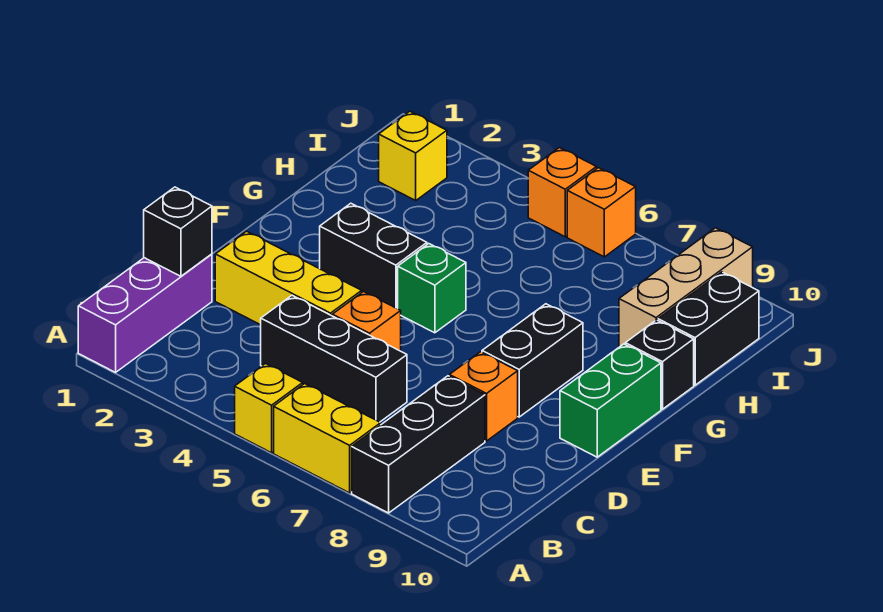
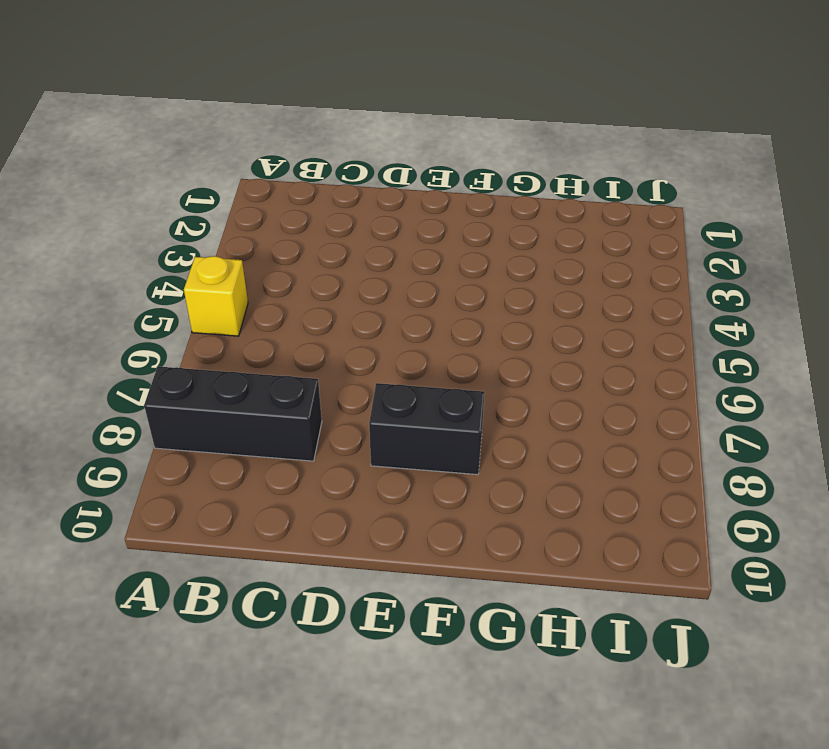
none -> purple 1x3 brick [78,254,212,372]
none -> yellow 1x2 brick [274,384,381,493]
none -> black 1x3 brick [261,296,407,422]

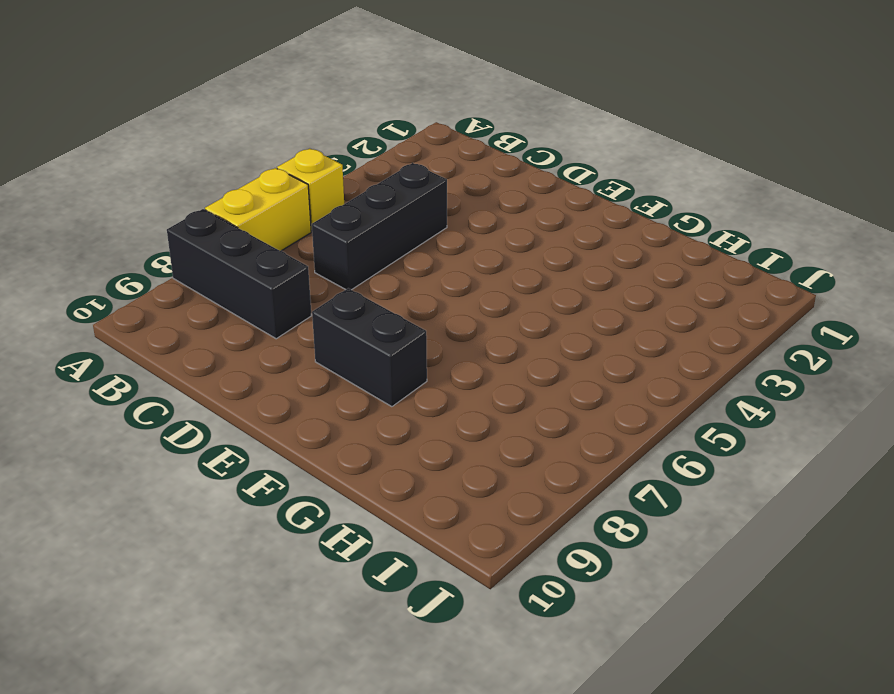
none -> purple 1x3 brick [78,254,212,372]
none -> yellow 1x3 brick [215,231,362,325]
none -> orange 1x1 brick [332,292,401,351]

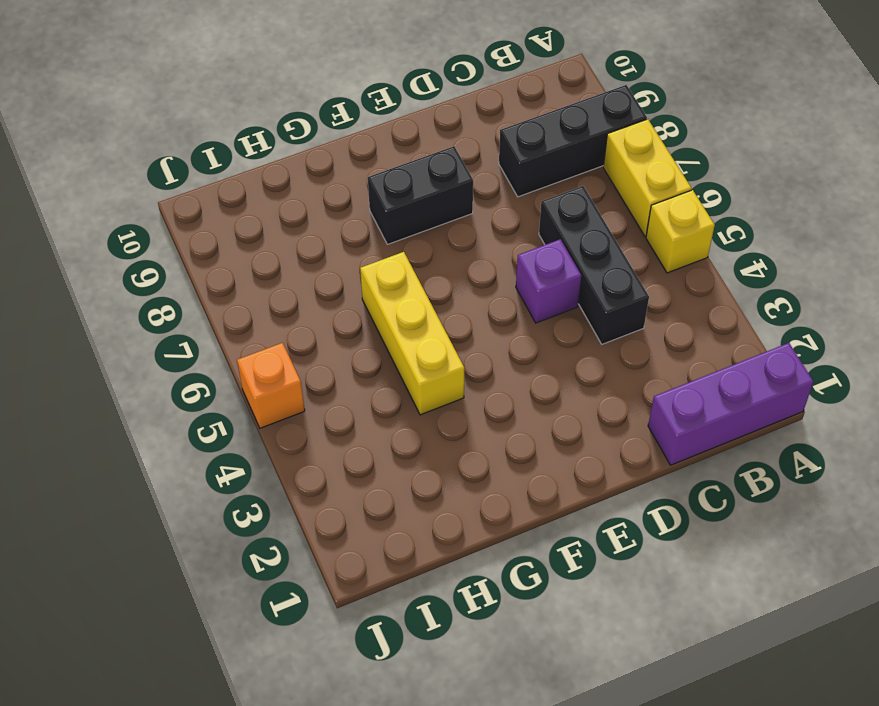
purple 1x1 brick [516,239,581,323] -> orange 1x1 brick [332,292,401,351]
yellow 1x3 brick [360,252,464,415] -> yellow 1x3 brick moved to [215,231,362,325]
none -> orange 1x1 brick [449,352,518,441]
none -> green 1x2 brick [560,344,661,457]
none -> black 1x2 brick [320,203,427,309]

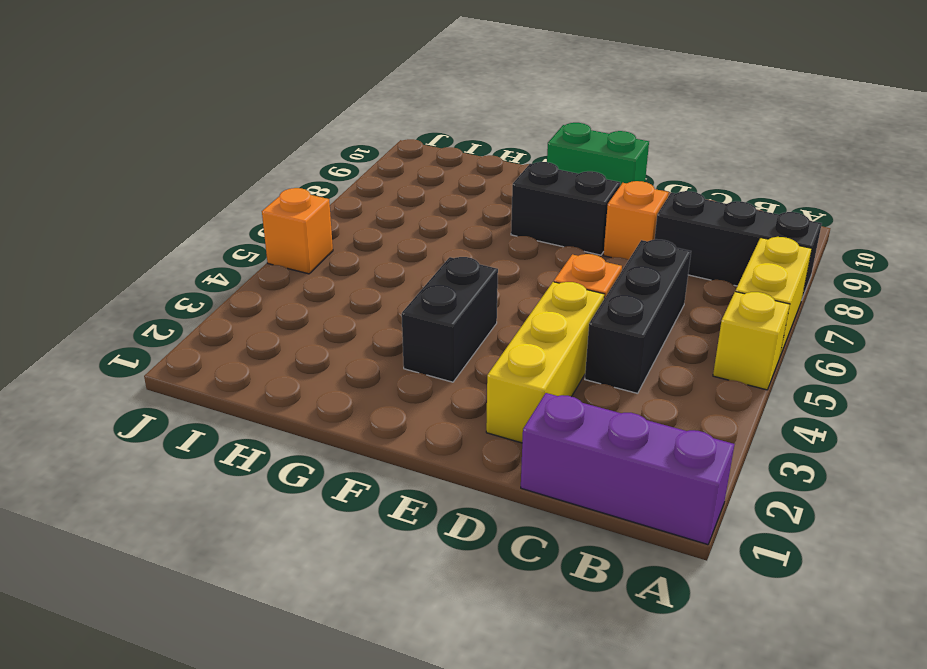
none -> green 1x1 brick [398,244,466,333]
none -> black 1x1 brick [625,320,694,409]
none -> tan 1x3 brick [619,228,753,346]

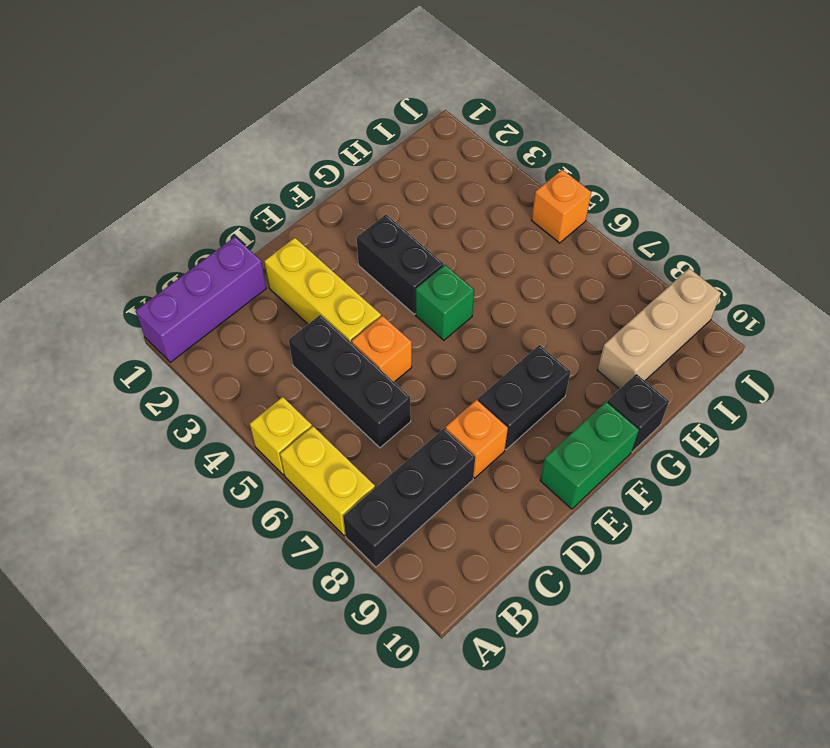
none -> black 1x2 brick [658,272,759,385]
none -> yellow 1x1 brick [379,111,447,200]
none -> orange 1x1 brick [567,168,636,257]

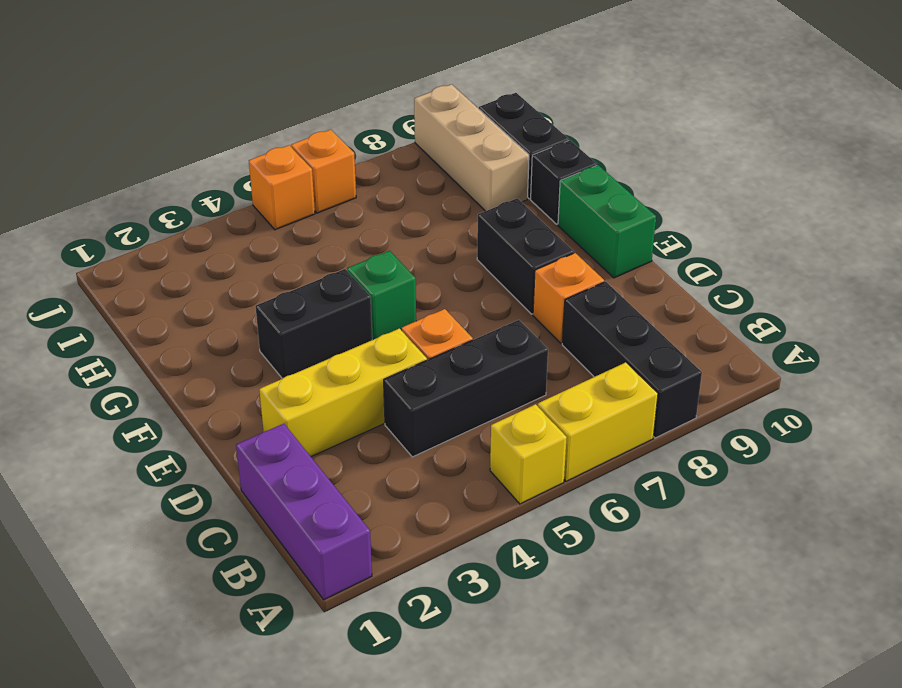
none -> yellow 1x1 brick [379,111,447,200]
none -> black 1x1 brick [144,187,212,276]

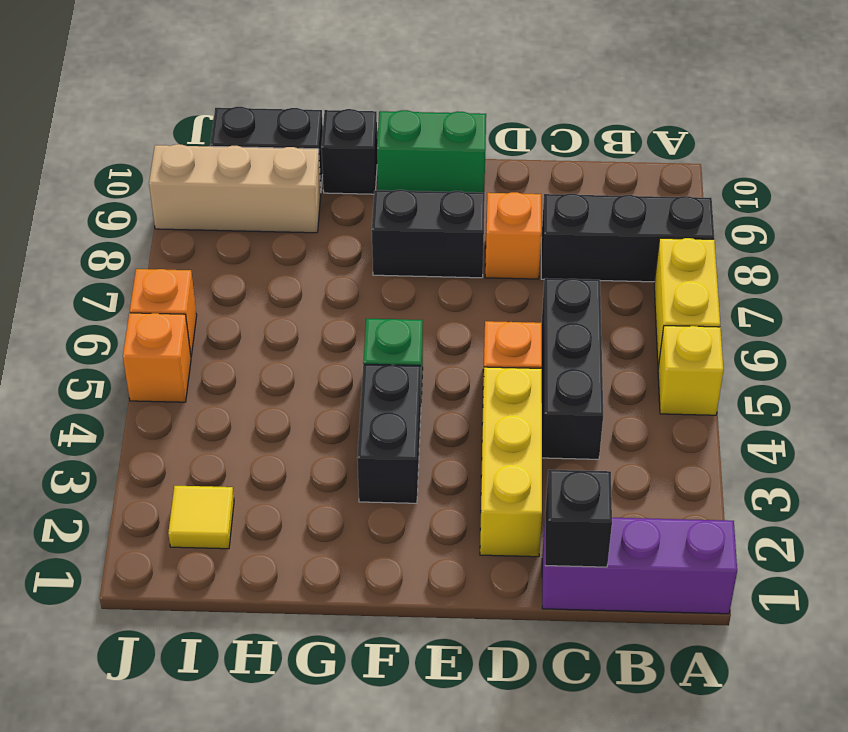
yellow 1x1 tile [168,486,234,549] -> yellow 1x1 brick [379,111,447,200]

